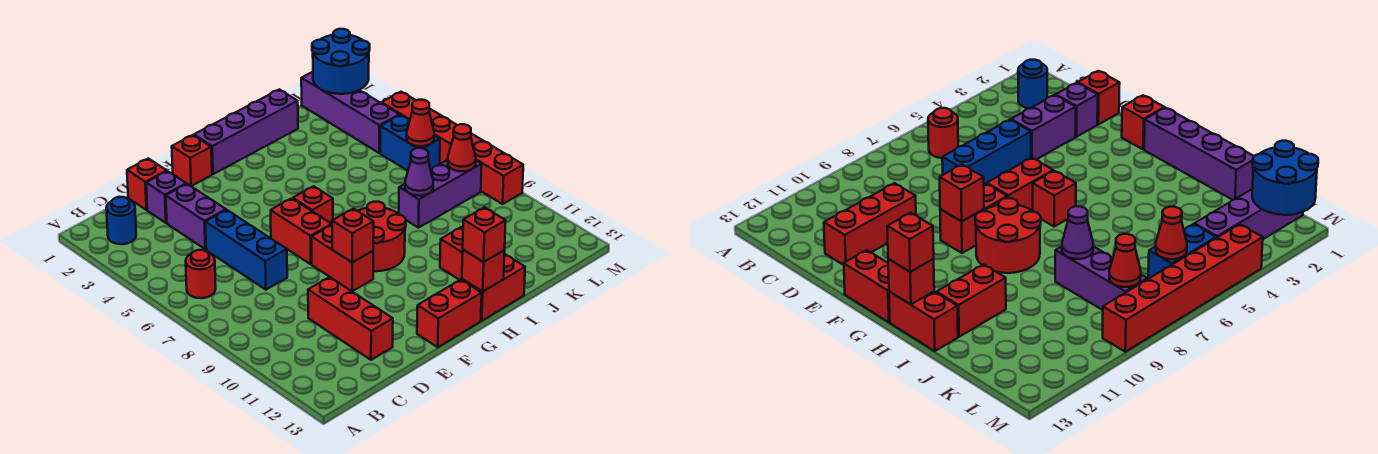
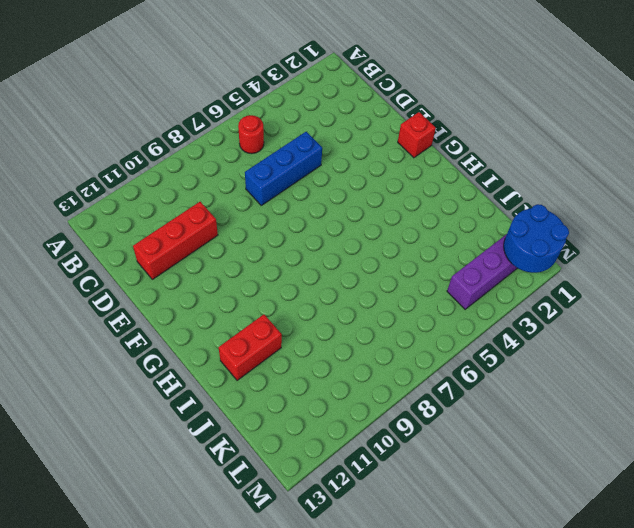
none -> blue 1x1 round brick [106,197,136,244]
none -> red 1x1 brick [127,158,167,210]
none -> purple 1x1 brick [146,171,186,223]

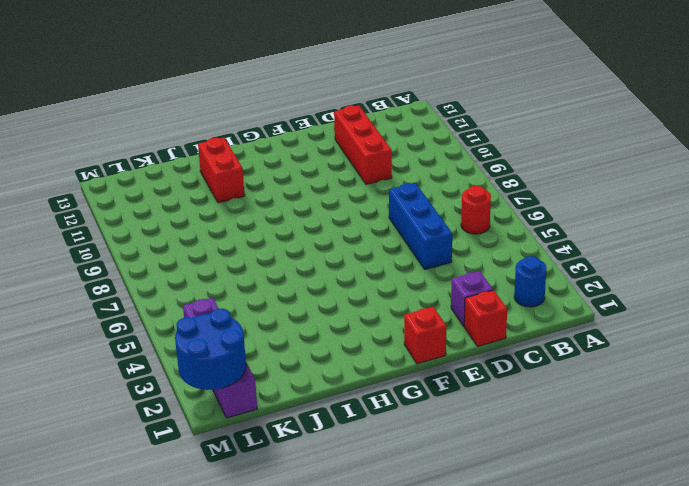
none -> purple 1x2 brick [166,184,226,249]
none -> red 1x2 brick [271,198,332,264]
none -> red 1x2 brick [311,225,373,291]

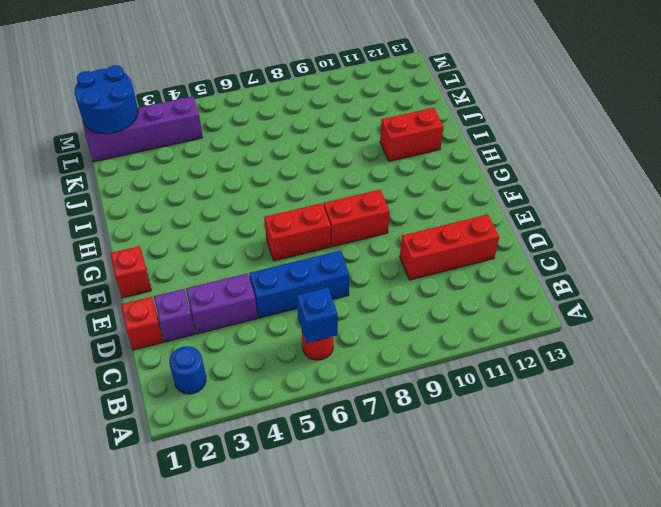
blue 1x1 brick [297,288,338,343] -> none
none -> red 1x2 brick [417,280,482,347]
none -> purple 1x4 brick [194,89,298,174]
none -> red 1x1 brick [293,186,333,224]

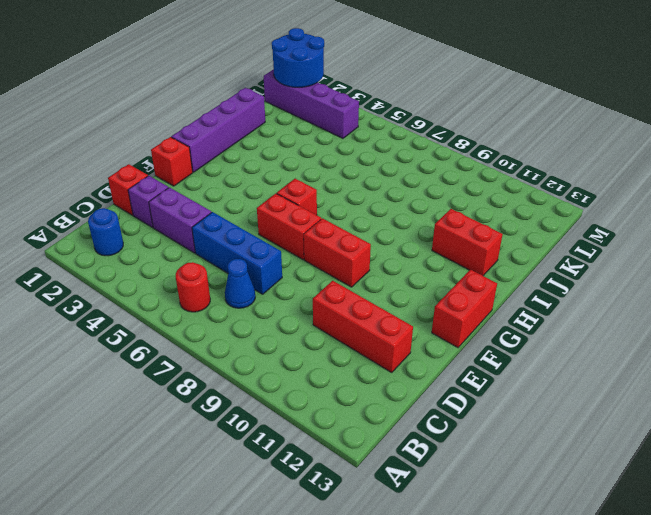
blue 1x1 cone [225,259,255,308] -> none
none -> red 2x2 round brick [358,202,406,271]
none -> red 1x2 brick [462,254,525,321]
none -> purple 1x3 brick [399,160,482,228]

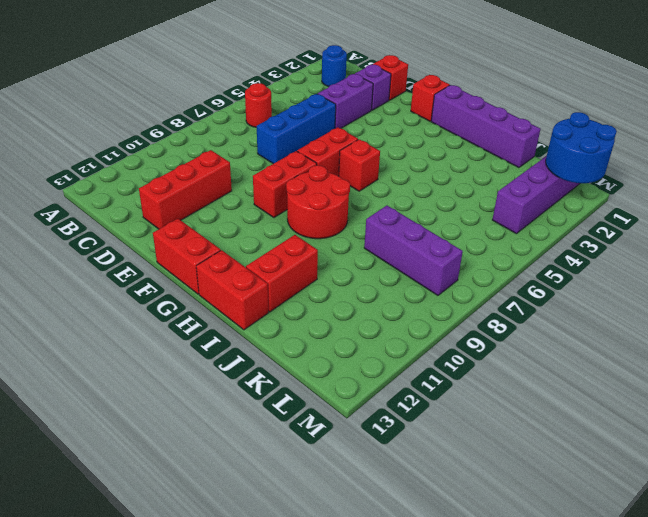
none -> blue 1x2 brick [380,115,440,171]
none -> red 1x6 brick [381,92,523,204]
none -> red 1x1 brick [332,209,374,262]

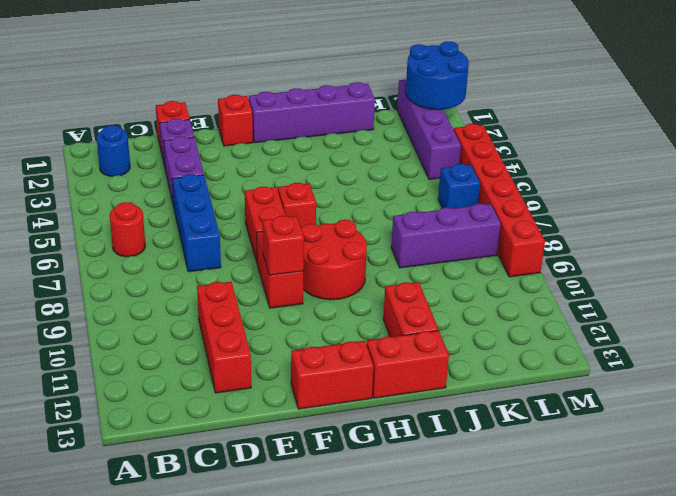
blue 1x1 brick [438,164,480,209] -> blue 1x2 brick [380,115,440,171]
none -> red 1x1 brick [462,250,505,292]
none -> purple 1x1 cone [405,148,433,196]
none -> red 1x1 cone [407,100,434,146]

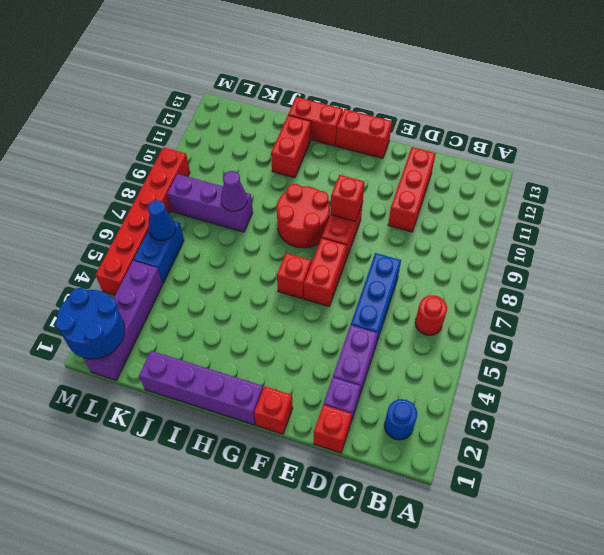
blue 1x1 cone [148,200,176,241] -> red 1x1 cone [407,100,434,146]
none -> red 1x1 brick [462,250,505,292]
none -> red 1x1 cone [448,124,476,171]
none -> red 1x1 brick [463,207,506,262]

